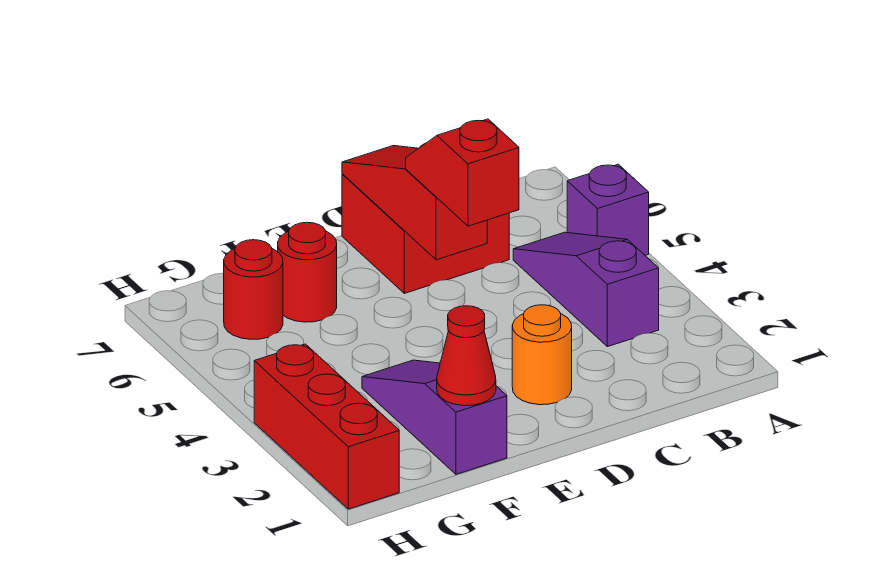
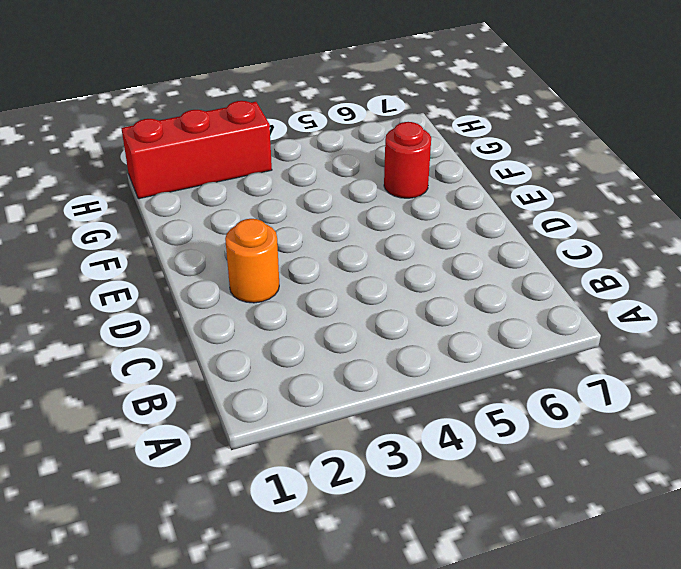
none -> purple 1x1 brick [567,164,649,255]
none -> purple 1x3 slope [513,232,659,347]

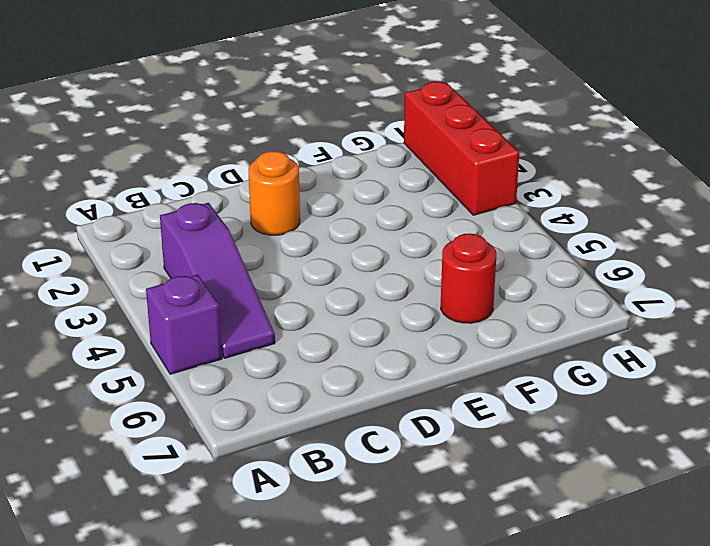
none -> red 2x2 brick [342,144,509,293]
none -> purple 1x3 slope [362,360,507,474]

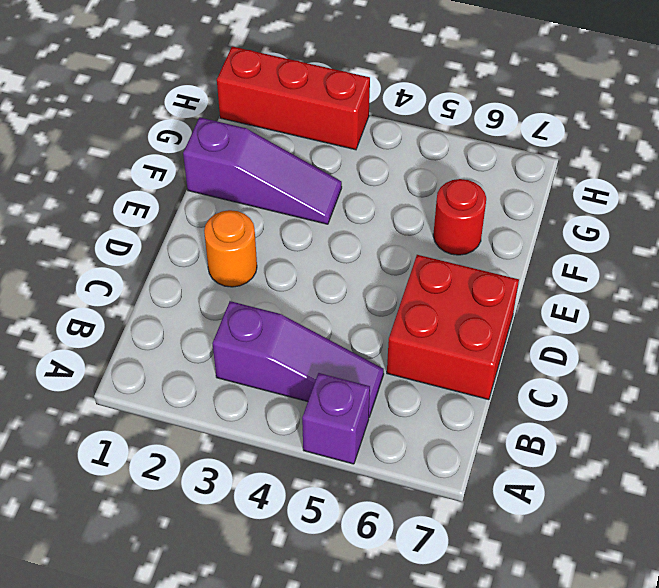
none -> red 1x1 round brick [224,240,283,339]
none -> red 1x3 slope [342,146,487,260]

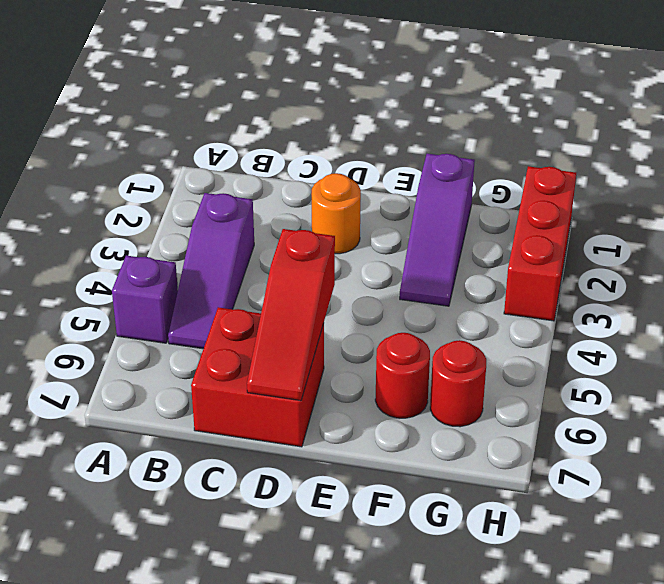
none -> red 1x1 cone [437,306,496,406]
none -> red 1x2 slope [406,119,519,226]

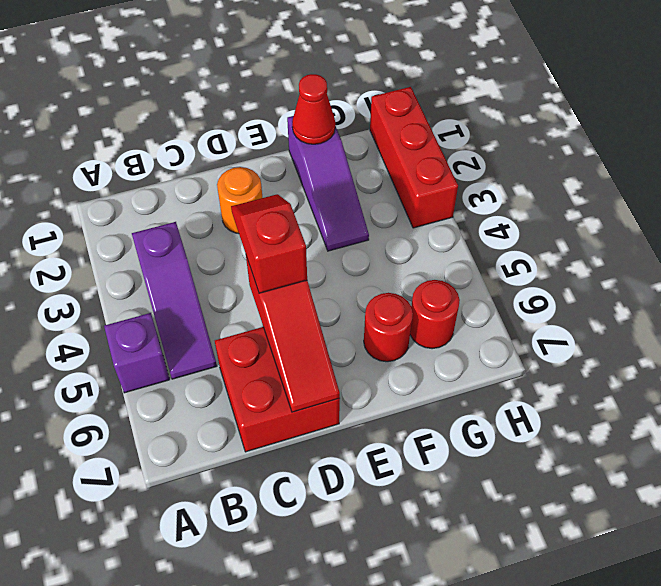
red 1x2 slope [231,194,307,293] -> red 1x2 slope turned to [406,119,519,226]

